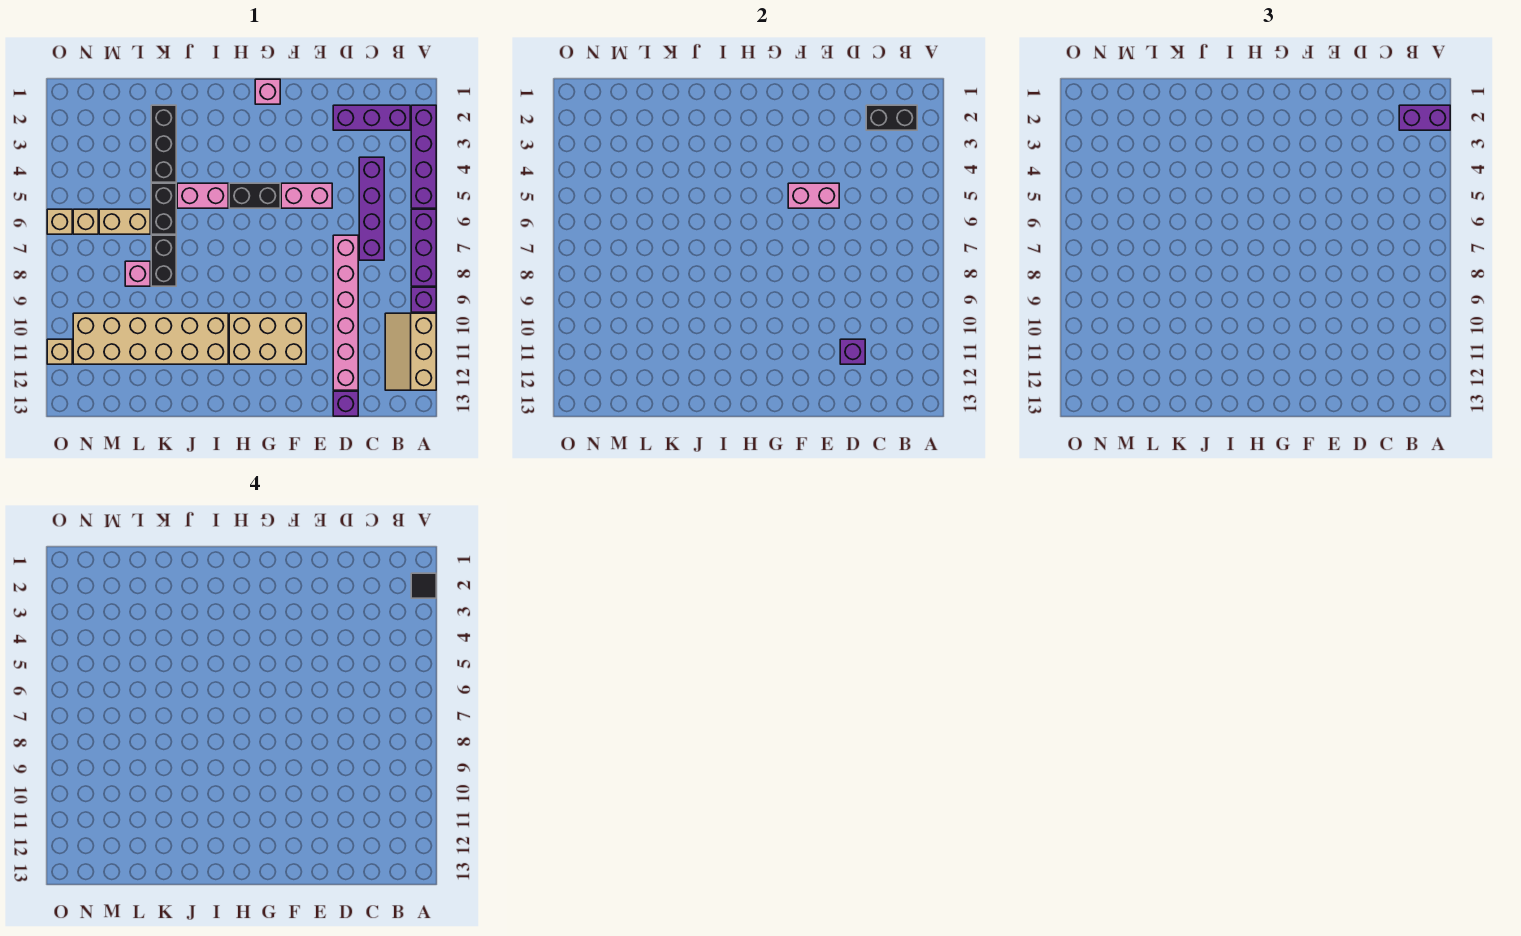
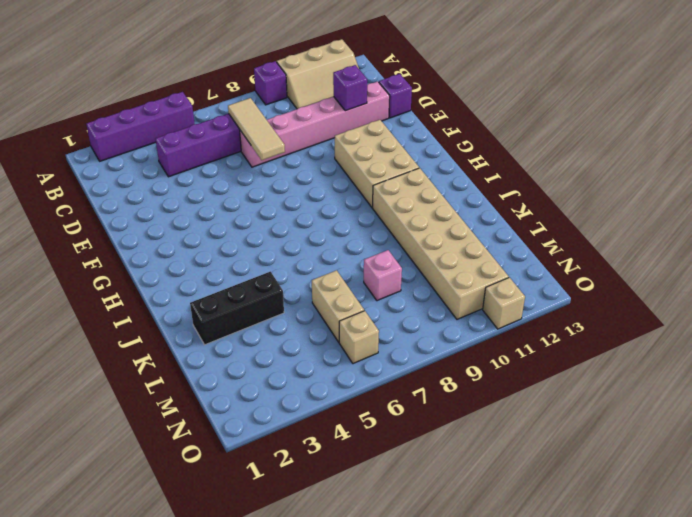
tan 1x3 tile [228,98,285,160] -> none
none -> purple 1x3 brick [411,209,436,286]
none -> purple 1x3 brick [333,105,410,130]
none -> pink 1x2 brick [281,183,332,208]

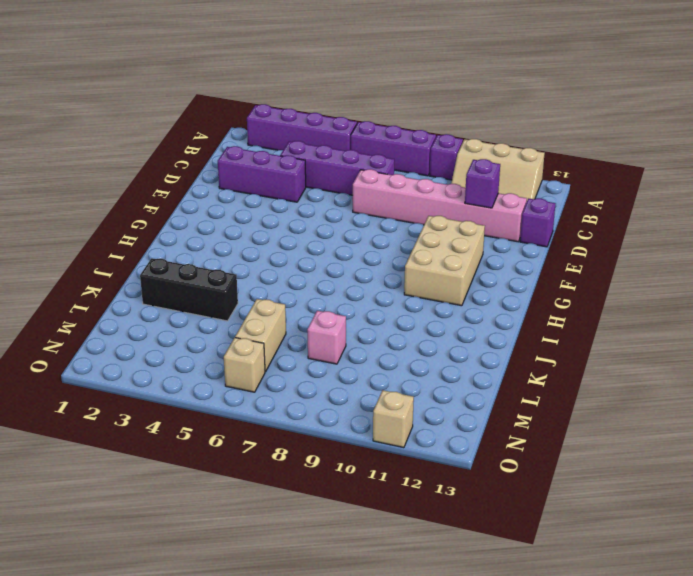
purple 1x3 brick [218,146,306,202] -> purple 1x3 brick turned to [333,105,410,130]
none -> pink 1x2 brick [281,183,332,208]
none -> pink 1x1 brick [255,79,280,104]
none -> black 1x2 brick [229,183,280,208]

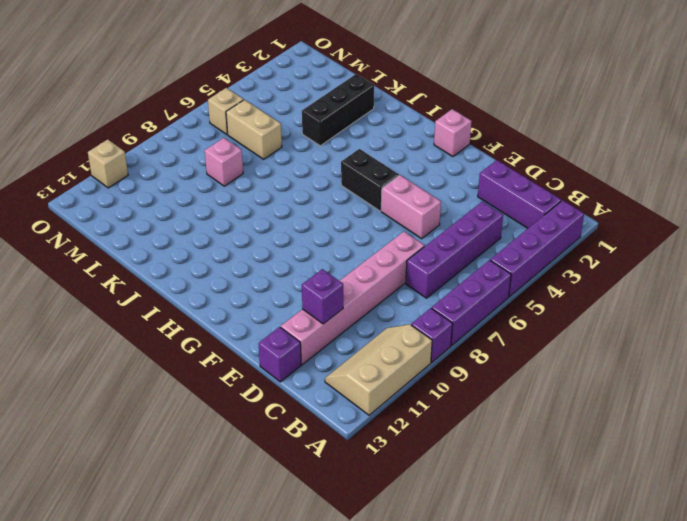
none -> tan 2x3 brick [229,313,306,364]
none -> pink 1x2 brick [177,183,228,208]
none -> tan 2x6 brick [73,313,228,364]

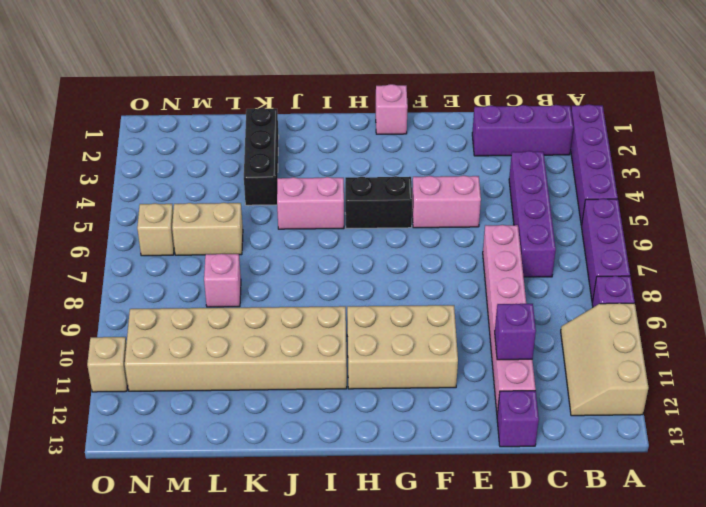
none -> black 1x2 brick [151,183,176,234]
none -> black 1x2 brick [151,235,176,286]
none -> tan 1x1 brick [47,209,72,234]

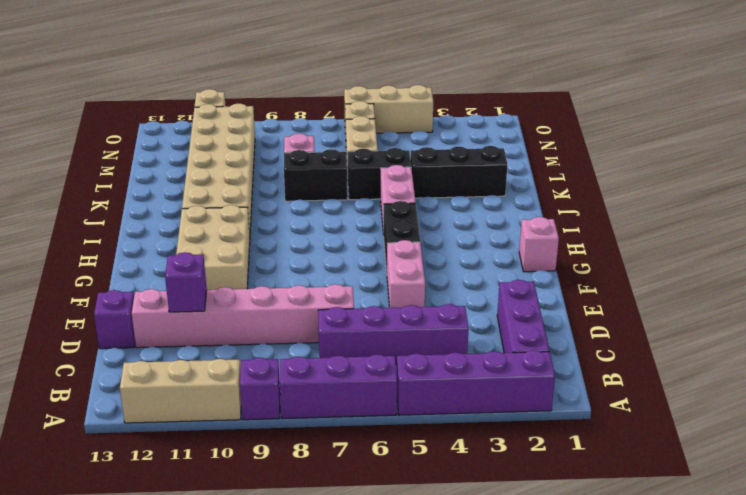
tan 1x3 brick [344,85,433,133] -> tan 1x1 brick [47,209,72,234]
none -> black 1x2 brick [866,105,917,130]
none -> pink 1x2 brick [788,183,839,208]
none -> purple 1x2 brick [1399,105,1450,130]

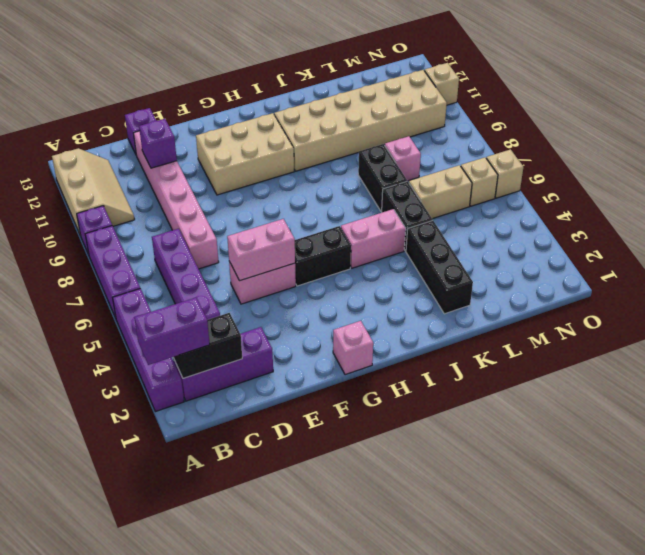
none -> black 1x1 tile [411,573,436,598]

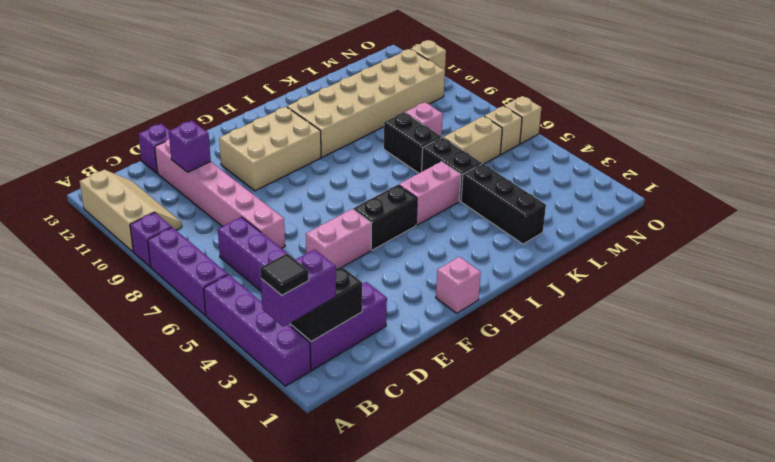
none -> pink 1x2 brick [788,183,839,208]

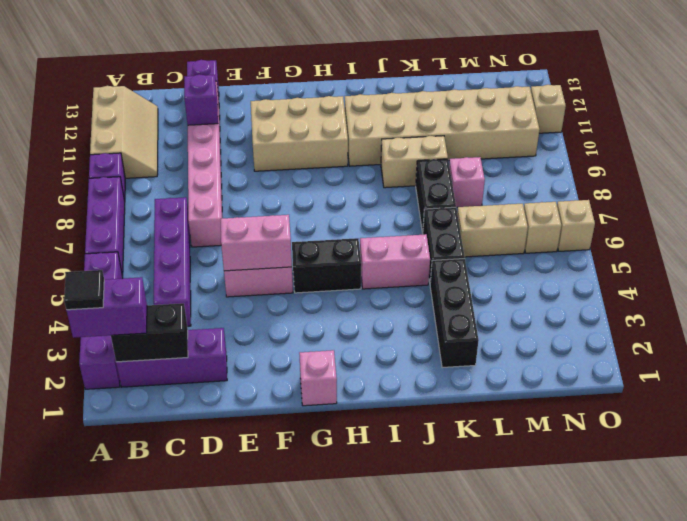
tan 1x2 brick [381,136,448,188] -> none

